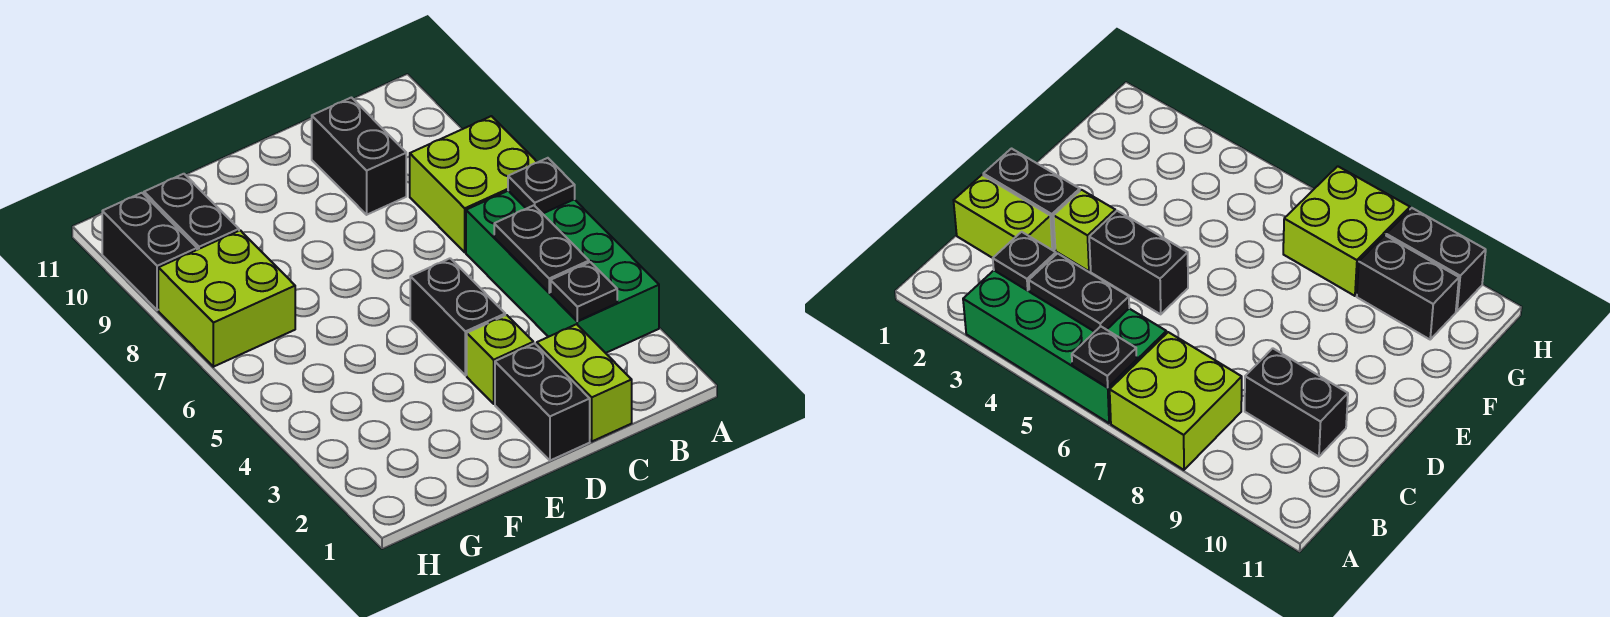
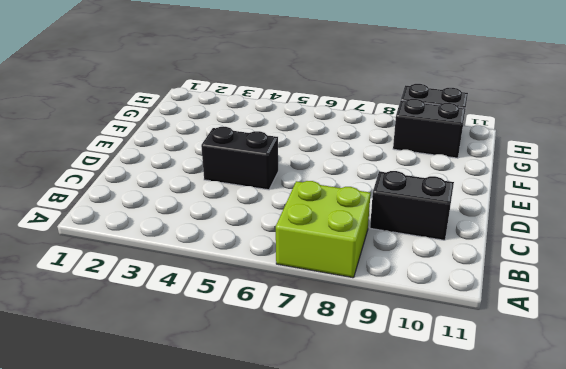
none -> green 2x4 brick [466,191,659,353]
none -> lime 1x2 brick [537,324,632,441]
none -> black 1x2 brick [495,343,590,460]

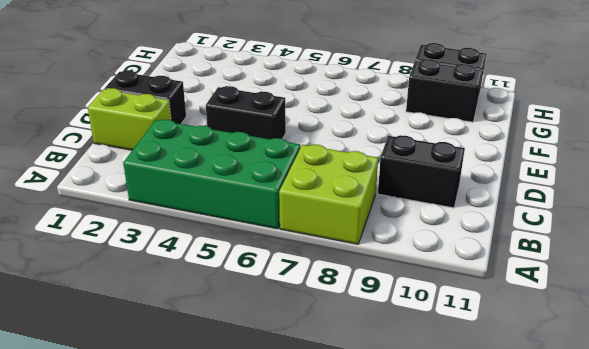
none -> lime 1x1 brick [467,315,533,404]
none -> lime 2x2 brick [158,230,295,367]
none -> black 1x1 plate [508,158,575,214]

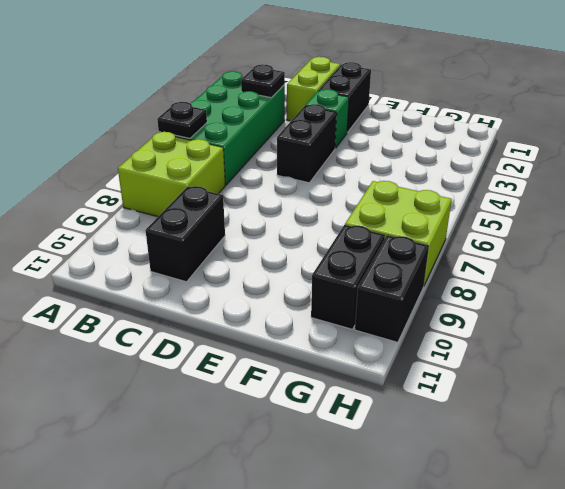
green 1x1 brick [306,89,349,148] -> lime 1x1 brick [467,315,533,404]
none -> black 1x2 plate [494,205,589,293]

